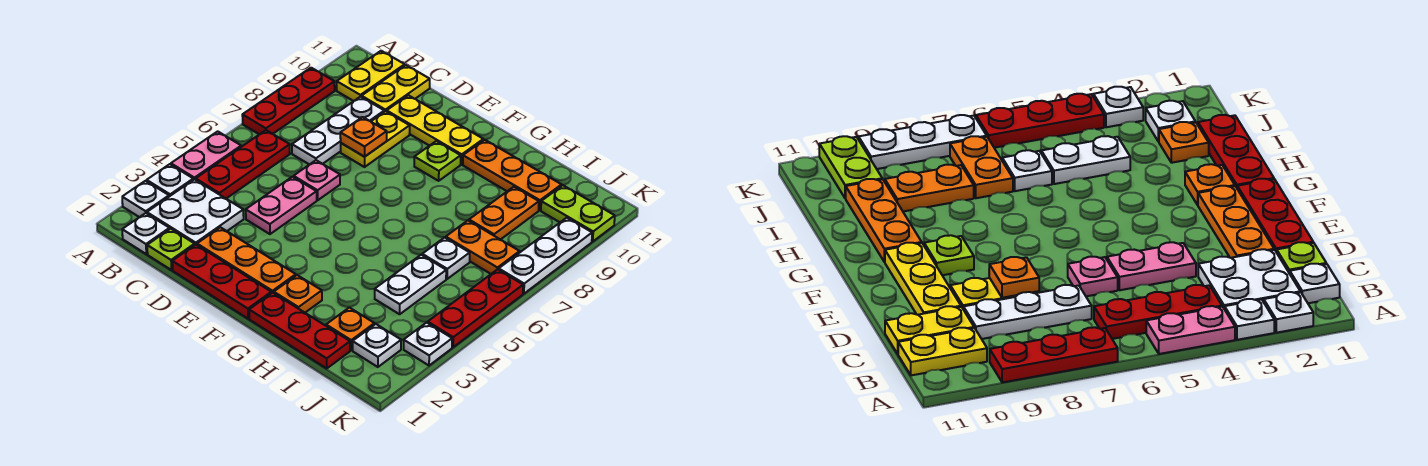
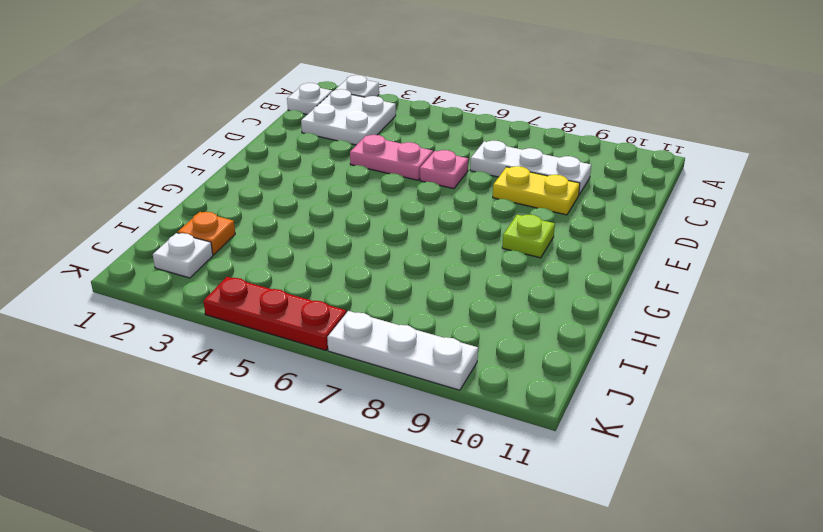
none -> white 1x1 plate [147,164,193,197]
none -> pink 1x2 plate [171,131,241,180]
none -> red 1x3 plate [242,68,335,134]
none -> red 1x3 plate [196,130,290,199]

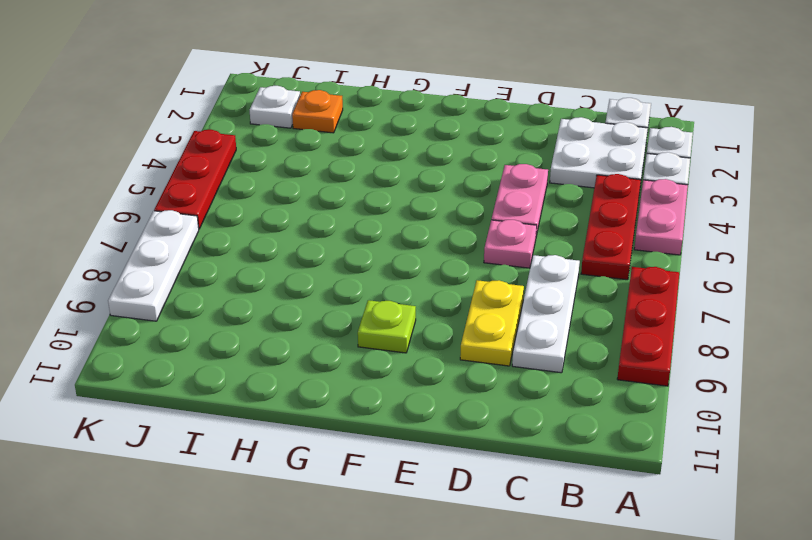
none -> yellow 1x2 plate [337,51,405,101]
none -> lime 1x1 plate [147,229,195,270]
none -> yellow 1x2 plate [362,65,430,112]
none -> red 1x3 plate [172,245,271,319]

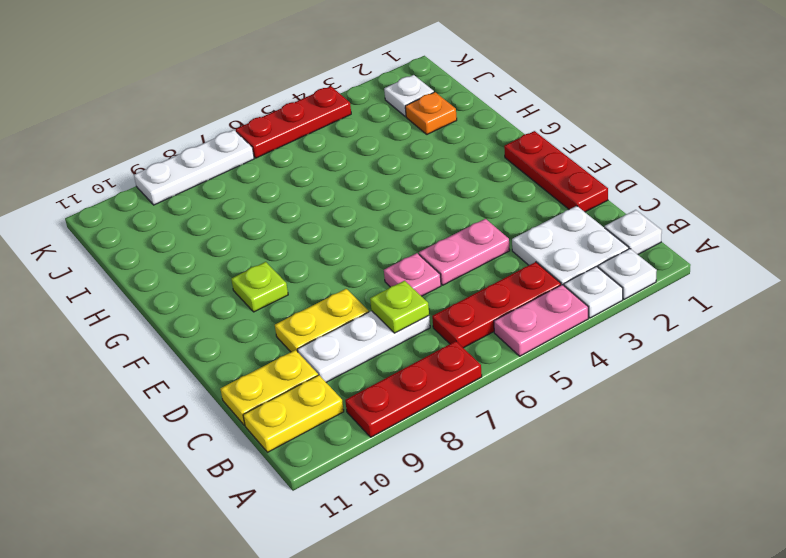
lime 1x1 plate [370,281,429,333] -> lime 1x1 plate moved to [147,229,195,270]
none -> orange 1x3 plate [197,227,296,293]
none -> yellow 1x3 plate [387,95,483,164]
none -> red 1x3 plate [249,293,350,368]
none -> orange 1x1 plate [274,275,322,313]

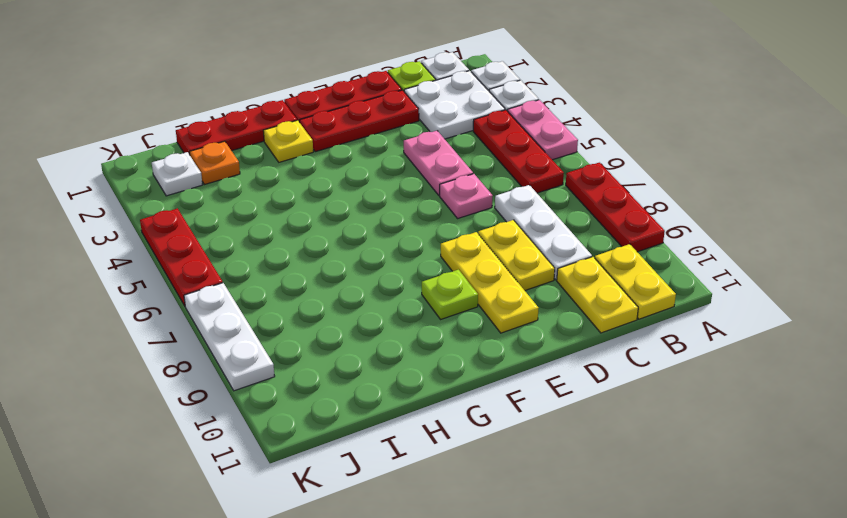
red 1x3 plate [300,90,419,152] -> orange 1x3 plate [197,227,296,293]
yellow 1x3 plate [441,232,539,333] -> yellow 1x3 plate turned to [387,95,483,164]
yellow 1x1 plate [263,120,313,162] -> orange 1x1 plate [274,275,322,313]
none -> orange 1x3 plate [463,140,562,210]
none -> white 1x2 plate [375,255,446,314]
none -> white 1x1 plate [422,237,470,279]
none -> orange 1x2 plate [446,221,520,274]

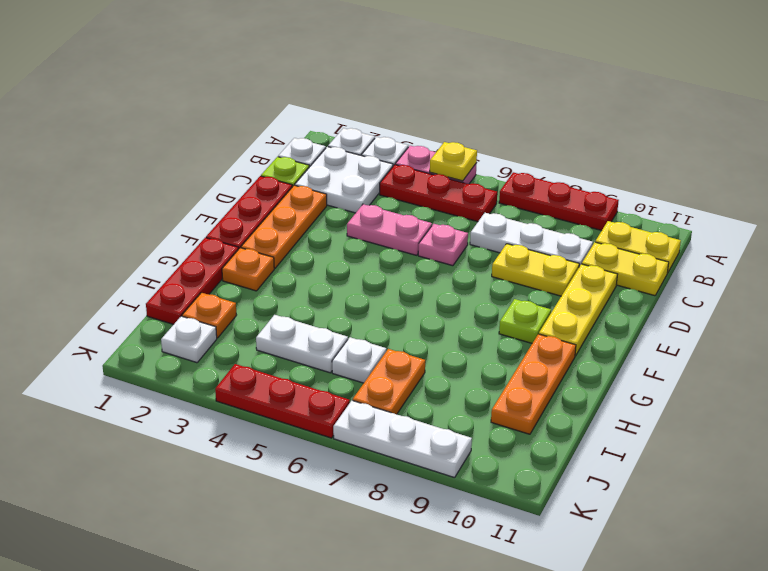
yellow 1x1 plate [430,142,477,181] -> none
none -> orange 1x2 plate [469,187,539,240]
none -> lime 1x2 plate [541,185,615,241]
none -> white 1x1 plate [404,323,452,365]
none -> orange 1x1 plate [340,117,387,157]

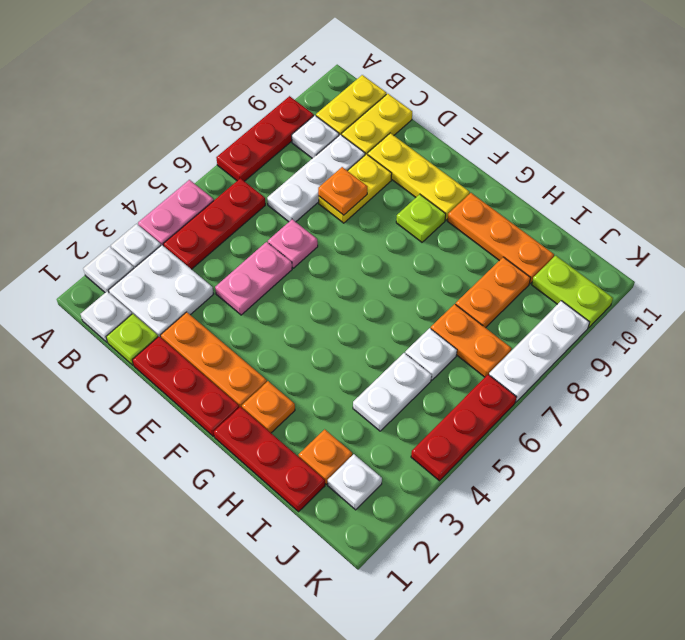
white 1x1 plate [292,115,339,158] -> white 1x1 plate moved to [404,323,452,365]

